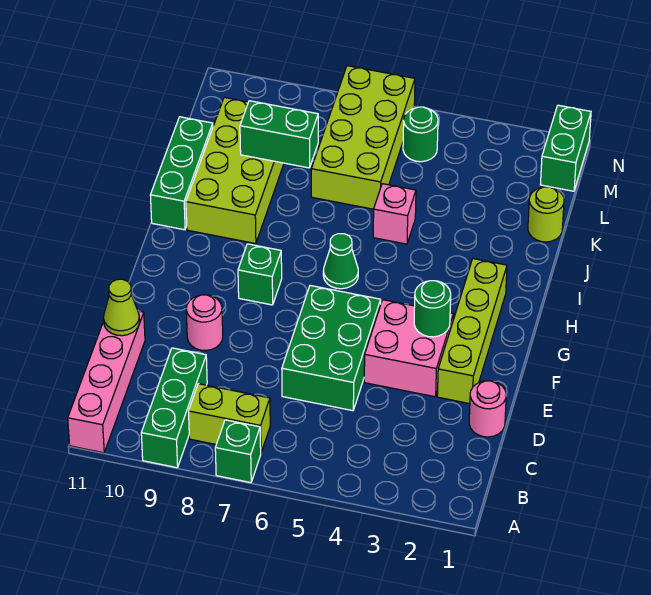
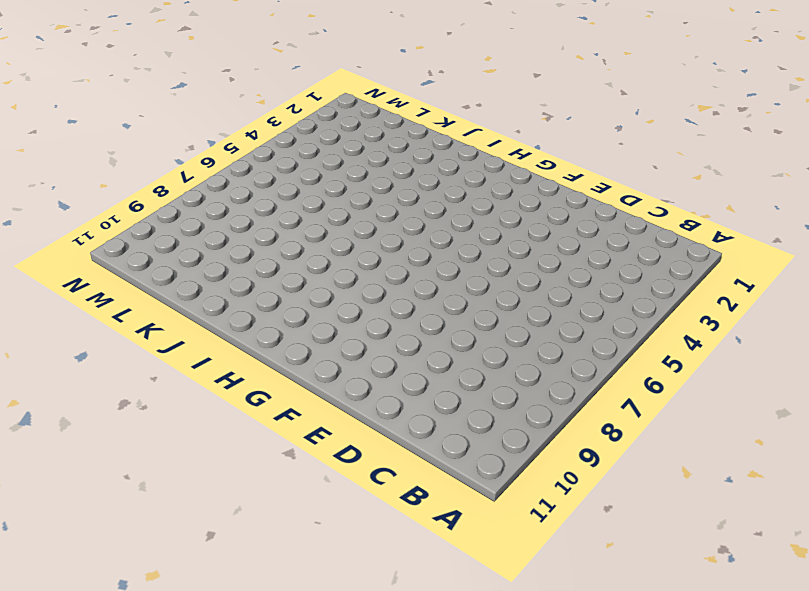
none -> green 1x1 brick [215,420,261,483]
none -> green 1x3 brick [141,348,207,468]
none -> pink 1x4 brick [68,311,145,453]

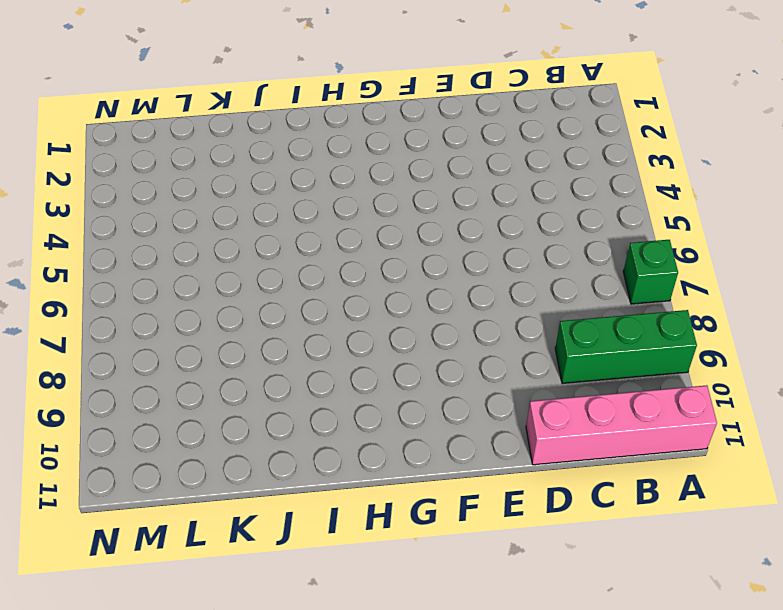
none -> lime 1x2 brick [189,384,270,452]
none -> pink 1x1 round brick [469,381,506,437]
none -> green 2x3 brick [282,286,381,411]

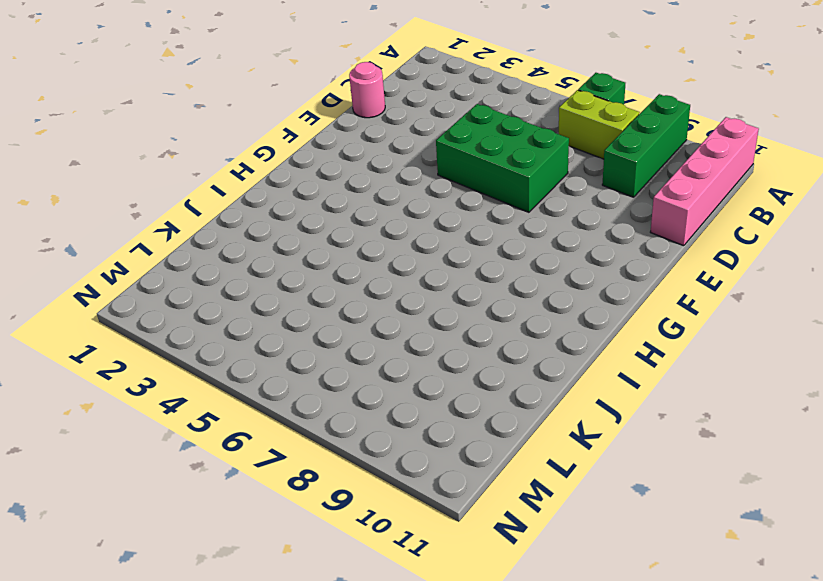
green 2x3 brick [436,104,569,212] -> green 2x3 brick turned to [282,286,381,411]
none -> lime 1x4 brick [437,259,507,404]
none -> pink 2x2 brick [364,300,454,397]
none -> pink 1x1 round brick [186,295,223,351]

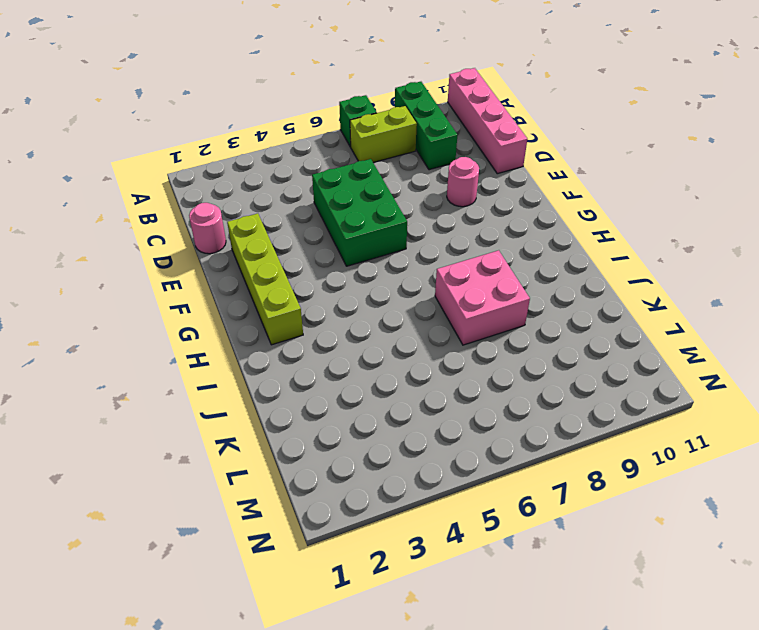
pink 2x2 brick [435,250,530,345] -> pink 2x2 brick moved to [364,300,454,397]
none -> green 1x1 brick [238,244,282,305]
none -> green 1x1 cone [323,234,358,289]
none -> lime 2x4 brick [186,97,284,244]

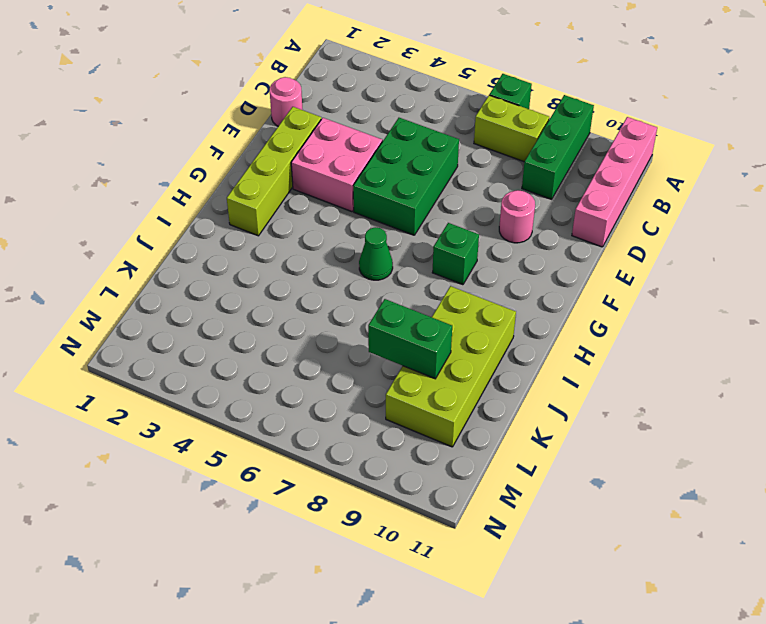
none -> green 1x3 brick [150,117,213,230]
none -> pink 1x1 brick [373,184,416,244]
none -> lime 1x1 round brick [528,187,564,242]

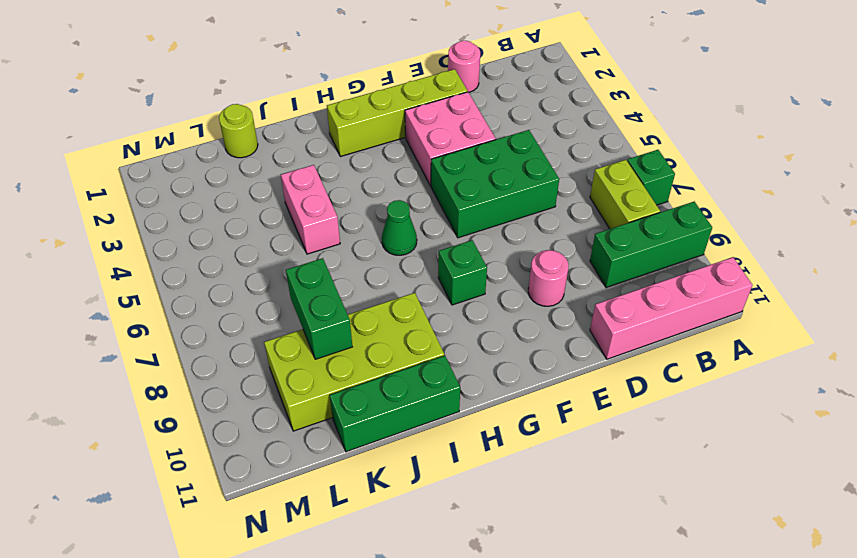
pink 1x2 brick [281,165,340,254] -> pink 1x1 brick [373,184,416,244]
none -> lime 2x4 brick [311,66,415,209]
none -> green 1x2 brick [540,105,591,191]
none -> green 1x1 round brick [403,107,438,162]

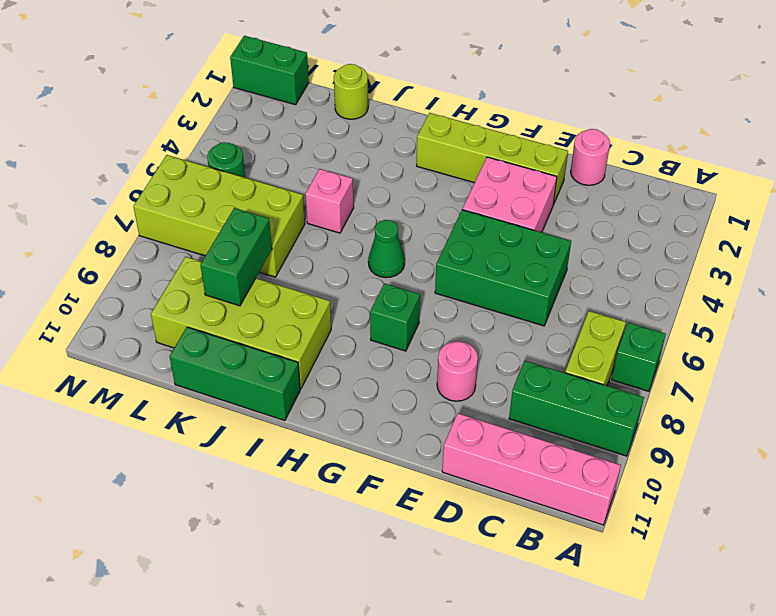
none -> lime 1x1 cone [104,279,140,336]
none -> green 1x1 round brick [414,281,451,337]

